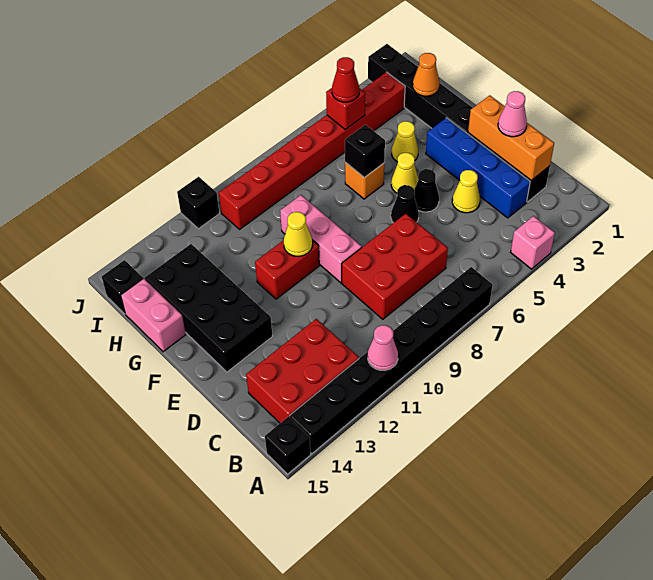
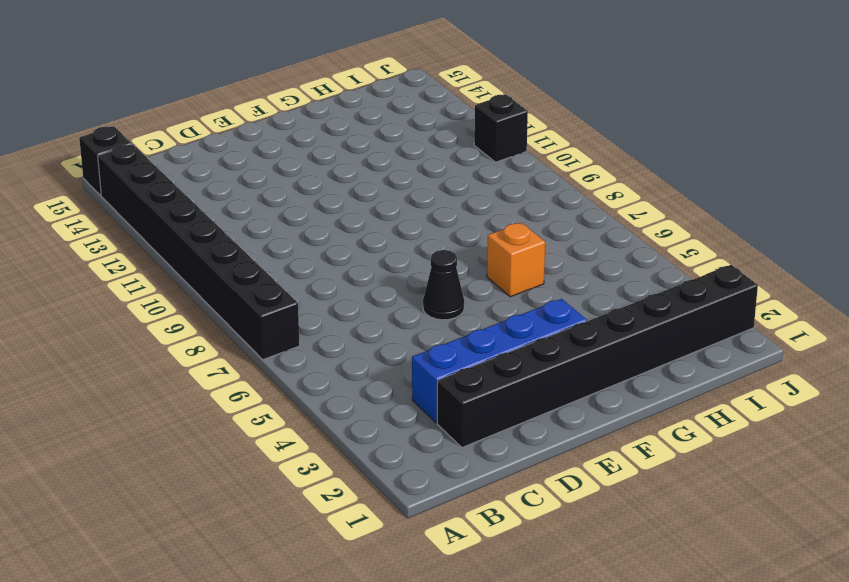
none -> pink 1x1 brick [511,216,555,269]
none -> red 2x3 brick [246,319,359,423]
none -> red 2x3 brick [342,214,448,319]

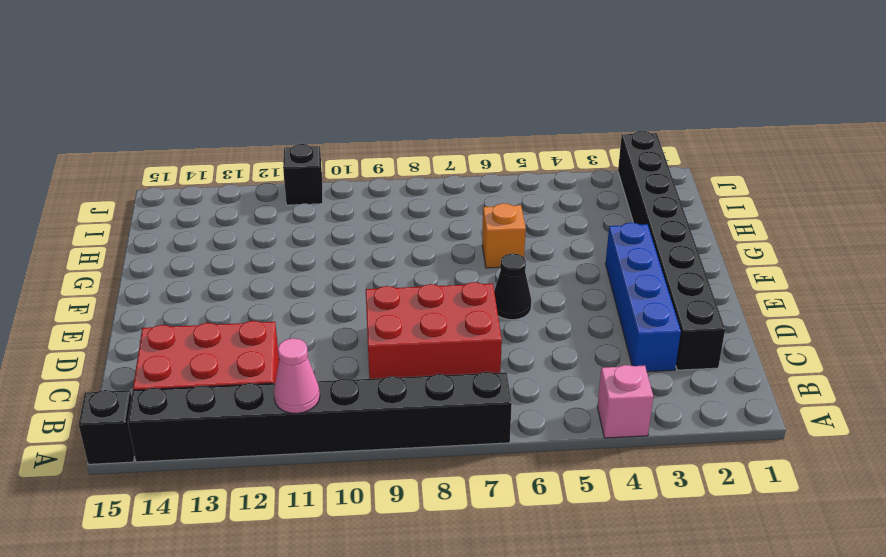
none -> yellow 1x1 cone [452,170,480,213]
none -> black 1x1 cone [414,169,439,212]
none -> pink 1x3 brick [280,195,362,283]

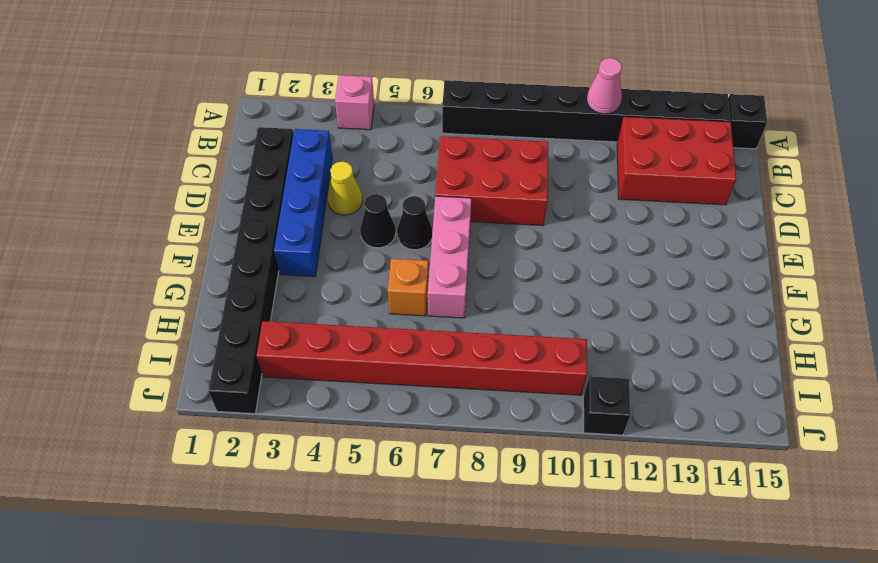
pink 1x3 brick [428,196,471,318] -> pink 1x3 brick moved to [280,195,362,283]
none -> black 2x4 brick [145,244,273,372]
none -> yellow 1x1 cone [391,153,418,193]
none -> red 1x2 brick [255,240,319,299]

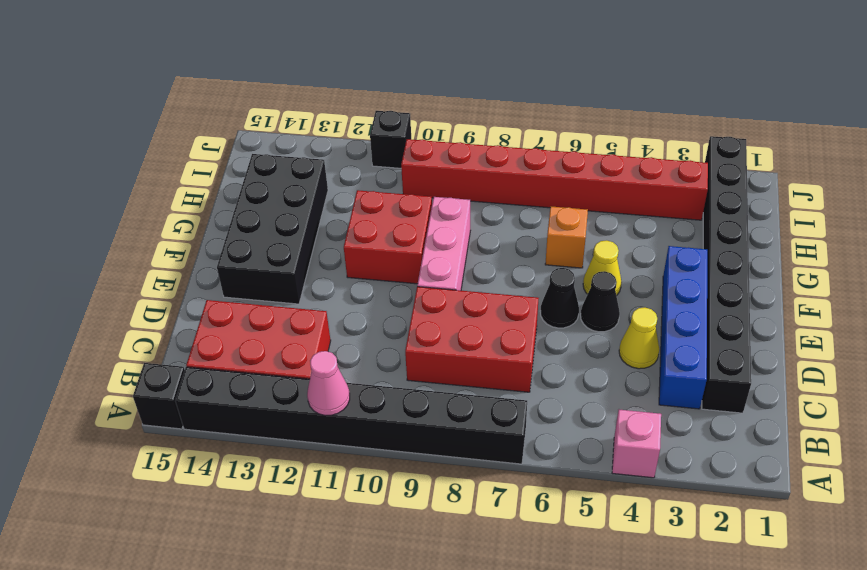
red 2x2 brick [344,190,432,284] -> red 1x2 brick [255,240,319,299]
none -> yellow 1x1 cone [392,121,418,162]
none -> pink 1x2 brick [121,278,186,352]
none -> black 1x1 brick [102,260,143,314]

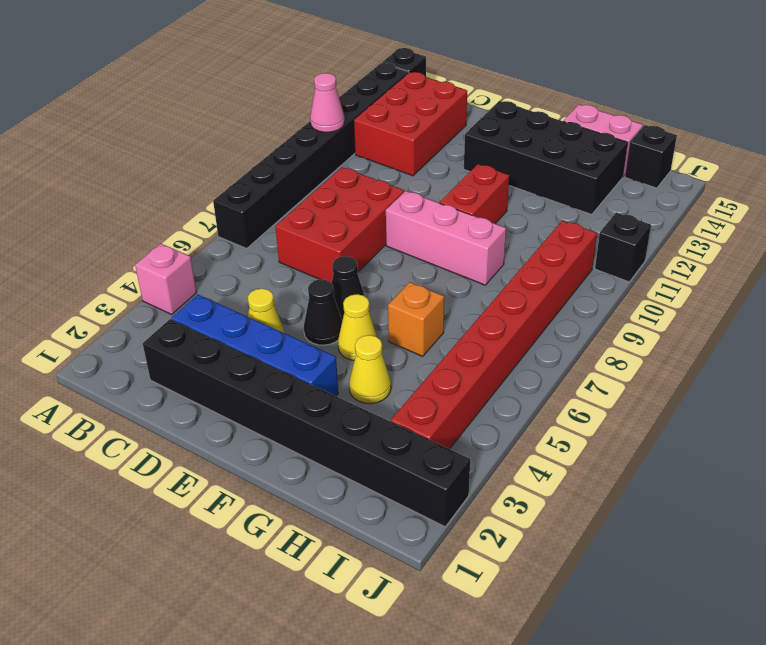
none -> orange 1x3 brick [468,95,554,180]
none -> yellow 1x1 cone [284,212,313,256]
none -> black 1x1 brick [345,125,385,178]

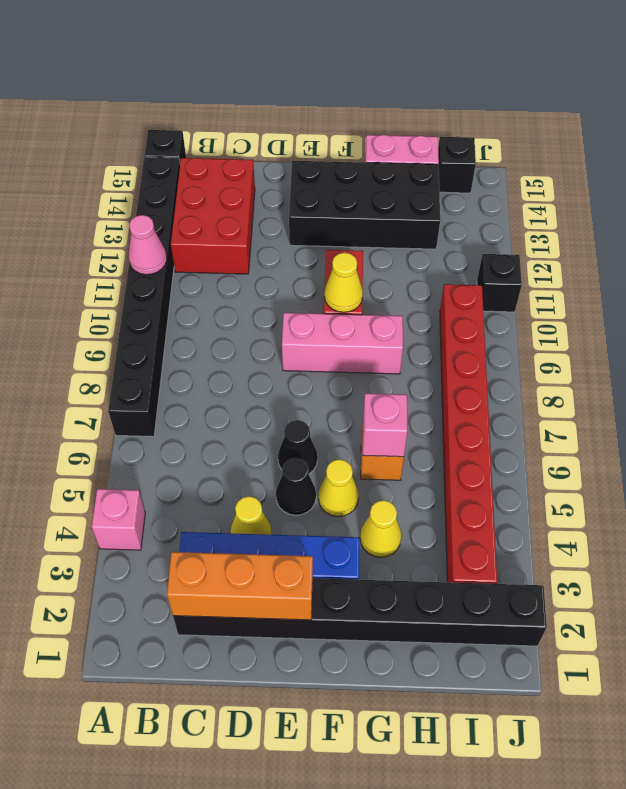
pink 1x1 brick [363,393,407,457] -> black 1x1 brick [345,125,385,178]
none -> red 2x3 brick [342,214,448,319]
none -> orange 1x1 cone [413,53,439,96]
none -> red 1x1 brick [326,88,365,130]

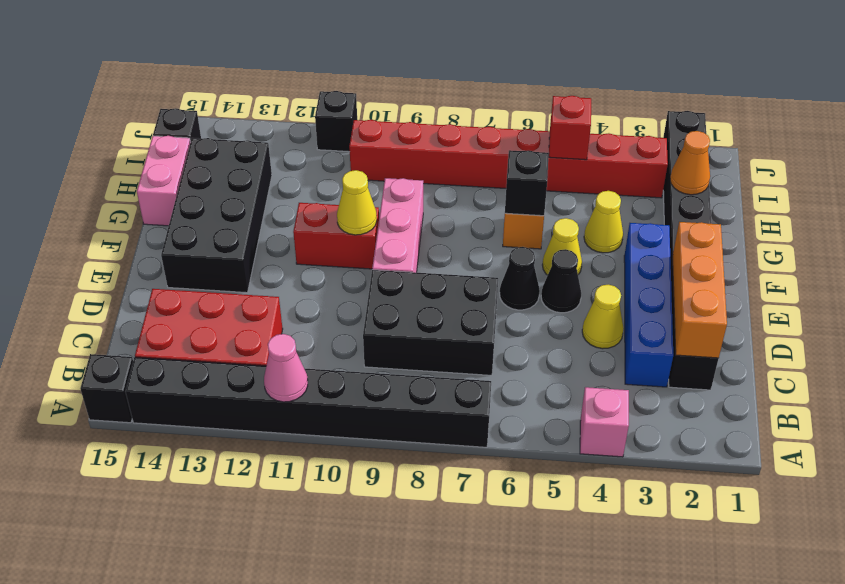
black 2x3 brick [363,270,498,375] -> red 2x3 brick [342,214,448,319]
none -> pink 1x1 cone [498,91,527,137]
none -> red 1x1 cone [332,57,359,102]

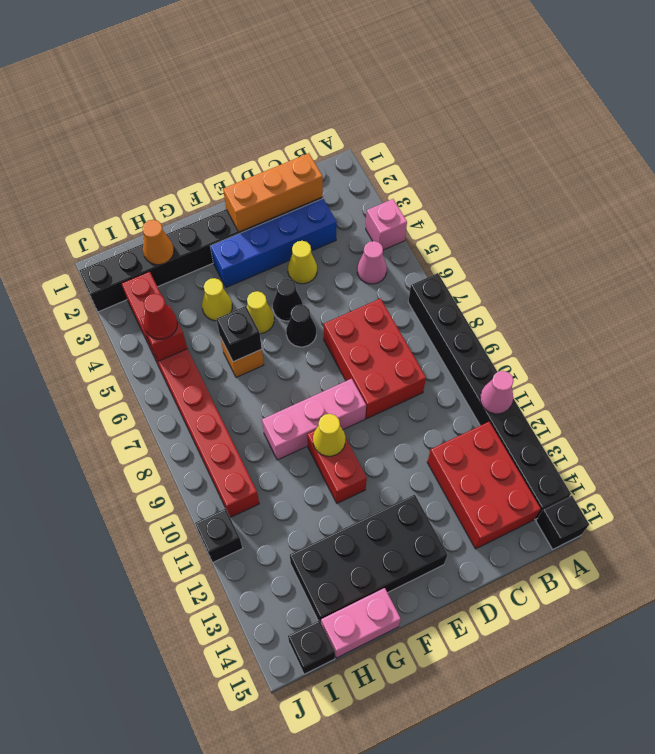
pink 1x1 cone [357,241,387,284] -> pink 1x1 cone moved to [498,91,527,137]

